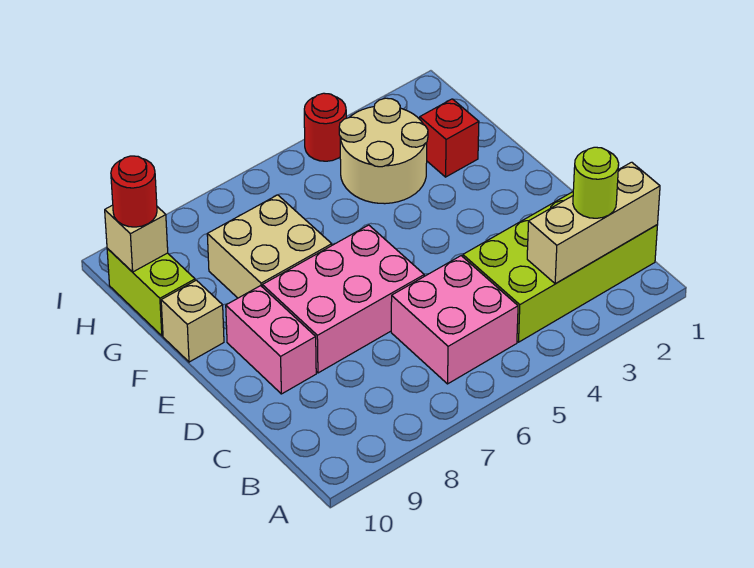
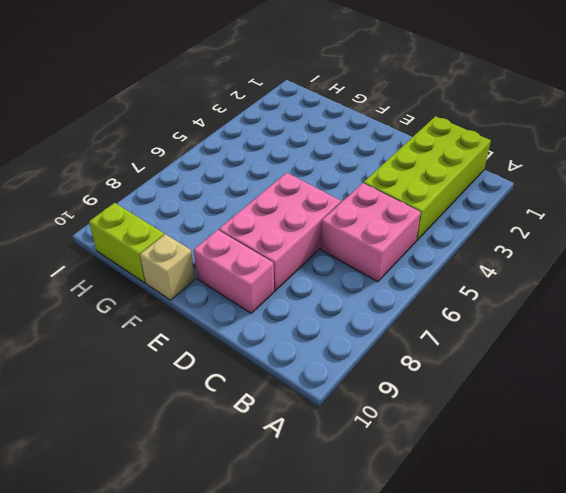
none -> tan 2x2 brick [207,195,332,298]
none -> red 1x1 brick [420,99,479,177]
none -> tan 2x2 round brick [339,98,428,204]

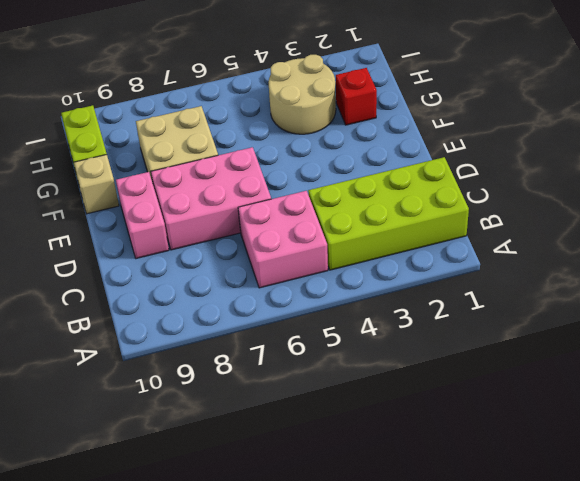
none -> red 1x1 round brick [304,93,346,161]
none -> tan 1x3 brick [527,162,660,284]
none -> tan 1x1 brick [105,205,168,272]

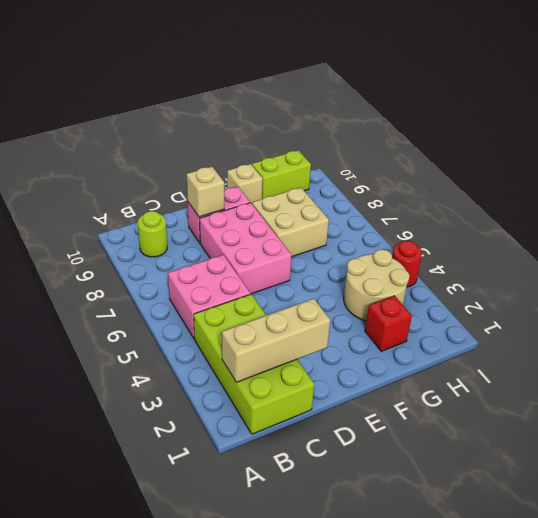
tan 1x3 brick [222,298,330,383] -> tan 1x3 brick turned to [527,162,660,284]
lime 1x1 round brick [138,211,167,257] -> lime 1x1 round brick moved to [573,147,619,218]
tan 1x1 brick [187,167,224,217] -> tan 1x1 brick moved to [105,205,168,272]
none -> red 1x1 round brick [111,156,157,227]

